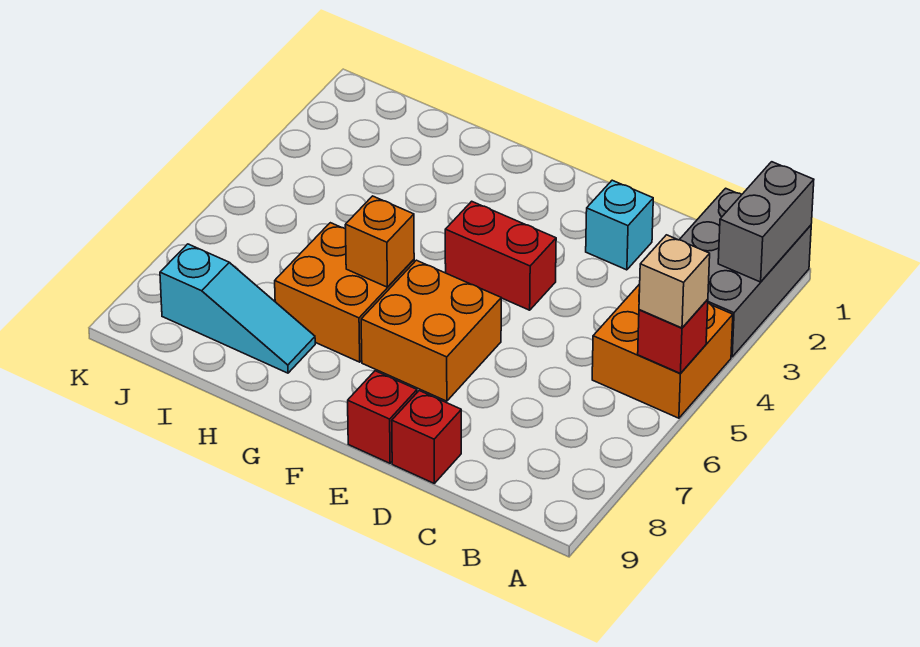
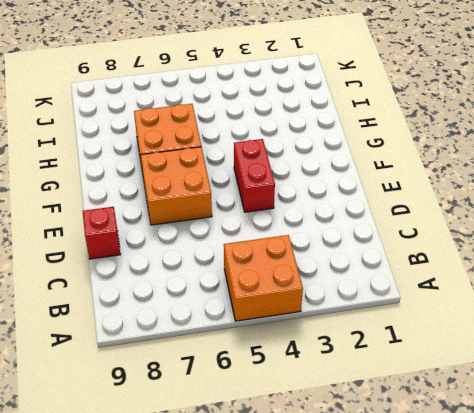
none -> grey 2x3 brick [679,188,811,357]
none -> cyan 1x1 brick [586,180,653,270]
none -> red 1x1 brick [348,371,417,463]

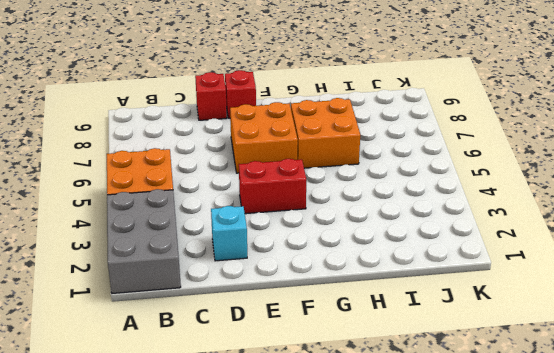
none -> cyan 1x3 slope [160,244,315,373]
none -> grey 1x2 brick [718,162,814,282]
none -> red 1x1 brick [638,299,708,373]

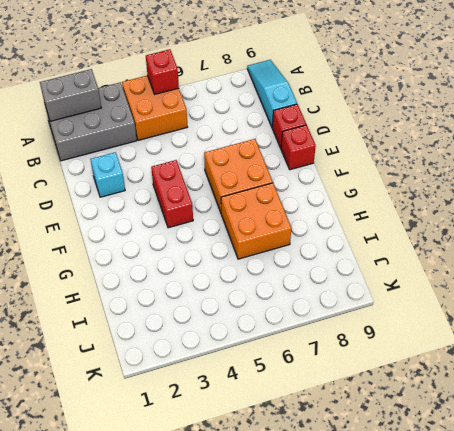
cyan 1x3 slope [247,60,297,127] -> cyan 1x3 slope moved to [160,244,315,373]
none -> orange 1x1 brick [345,196,414,287]
none -> tan 1x1 brick [639,235,710,328]

